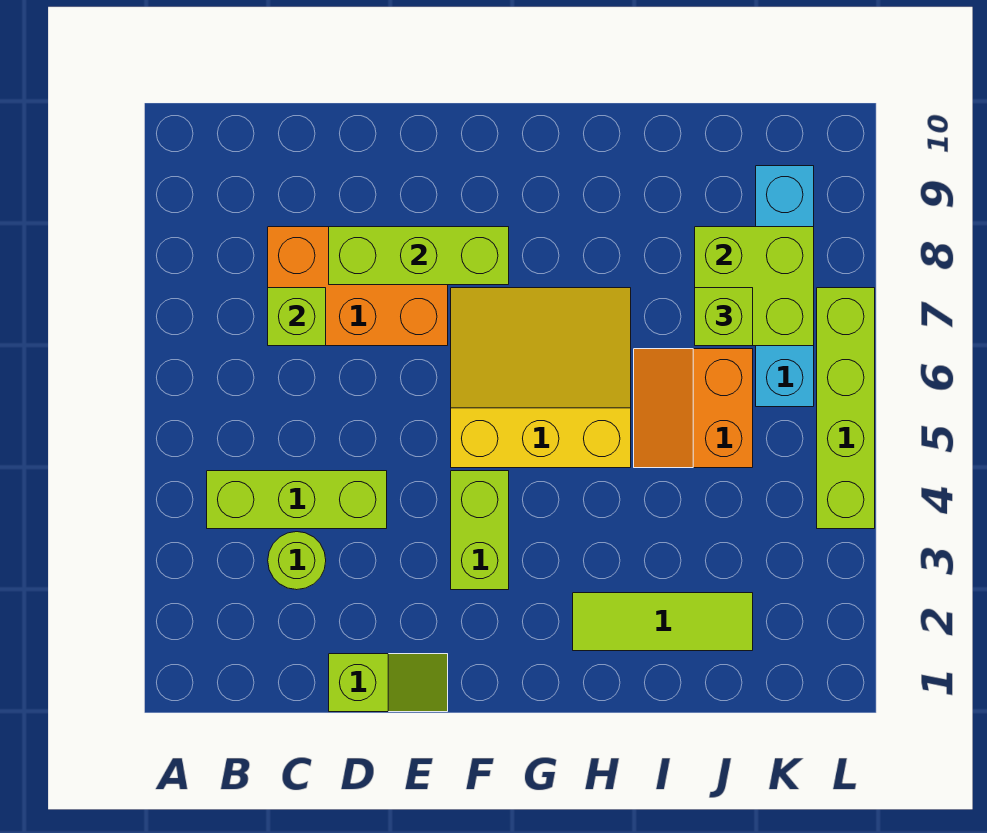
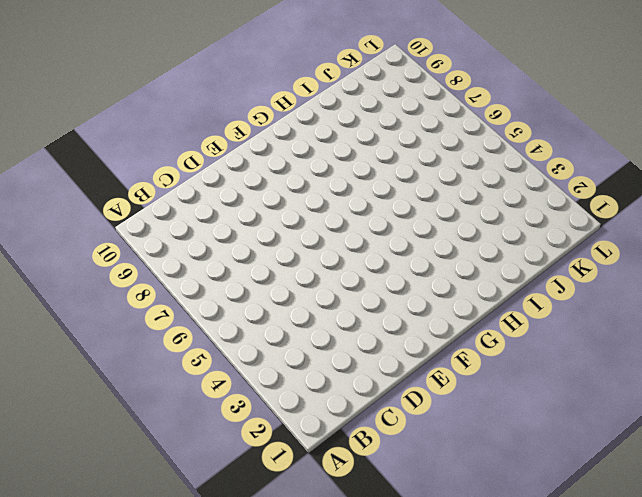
none -> lime 1x3 brick [207,471,387,529]
none -> lime 1x1 round brick [268,532,326,590]
none -> orange 2x3 brick [268,227,448,346]

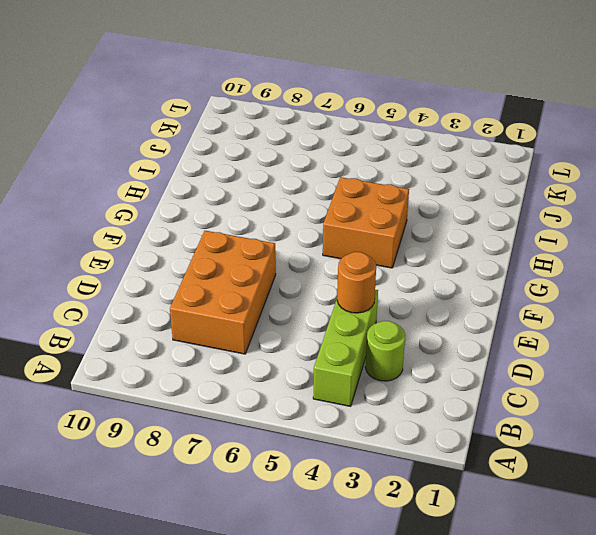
orange 1x1 round brick [337,252,376,313] -> none
orange 2x2 brick [323,177,409,268] -> yellow 3x3 slope [451,288,631,468]
none -> lime 1x2 slope [329,654,448,712]
none -> lime 1x2 brick [451,471,509,590]
none -> lime 1x3 tile [573,593,753,651]

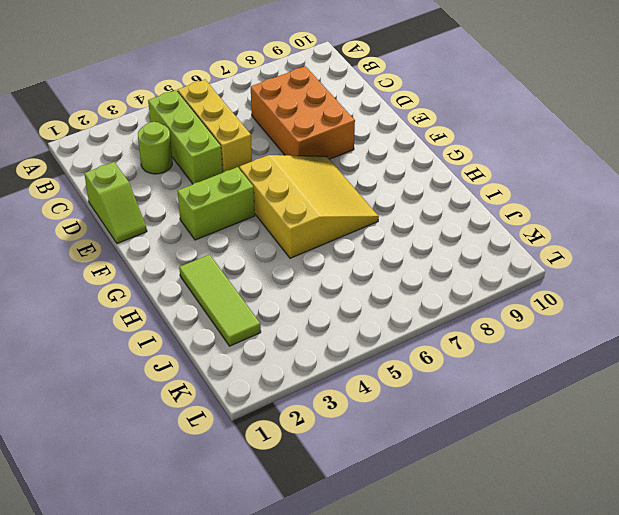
yellow 1x3 brick [178,80,252,172] -> none
none -> orange 2x2 slope [634,349,753,468]
none -> cyan 1x4 brick [756,166,814,407]
none -> lime 1x4 brick [817,288,875,529]

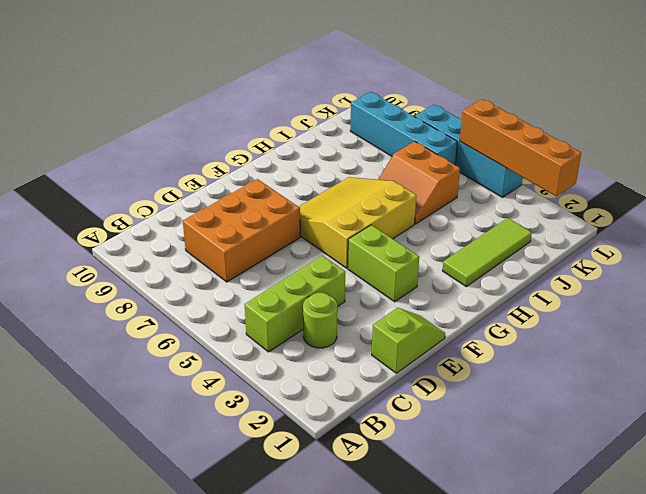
orange 1x4 brick [460,99,581,196] -> none
cyan 1x4 brick [415,105,523,197] -> lime 1x4 brick [817,288,875,529]
none -> lime 1x1 brick [268,288,326,346]
none -> lime 1x3 brick [329,227,509,285]
none -> lime 2x2 brick [695,227,814,346]

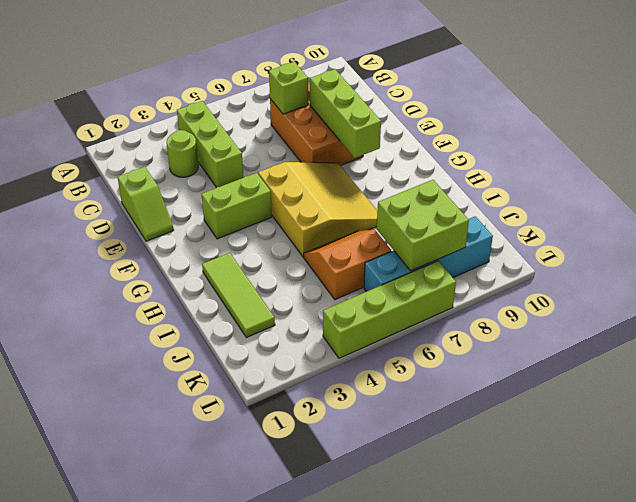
none -> lime 1x1 brick [695,288,753,346]

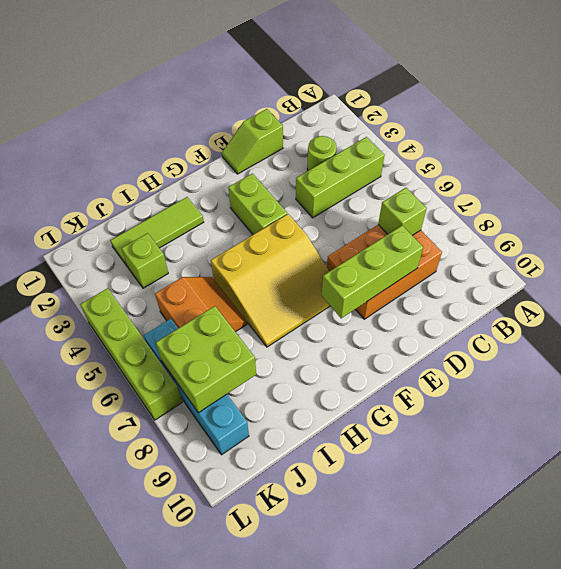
lime 1x1 brick [122,233,168,288] -> lime 1x1 brick moved to [695,288,753,346]

